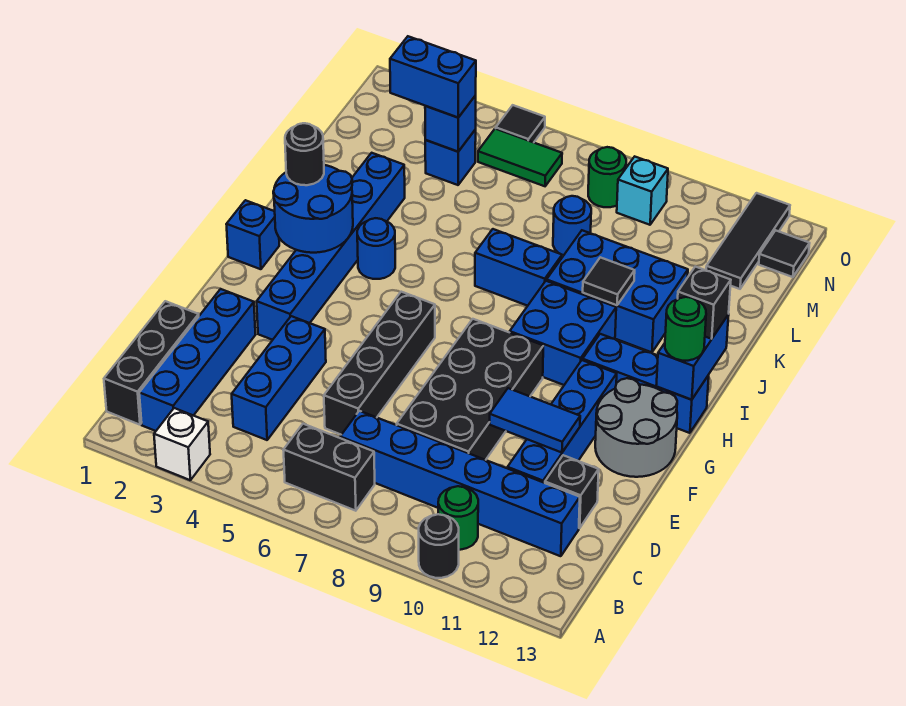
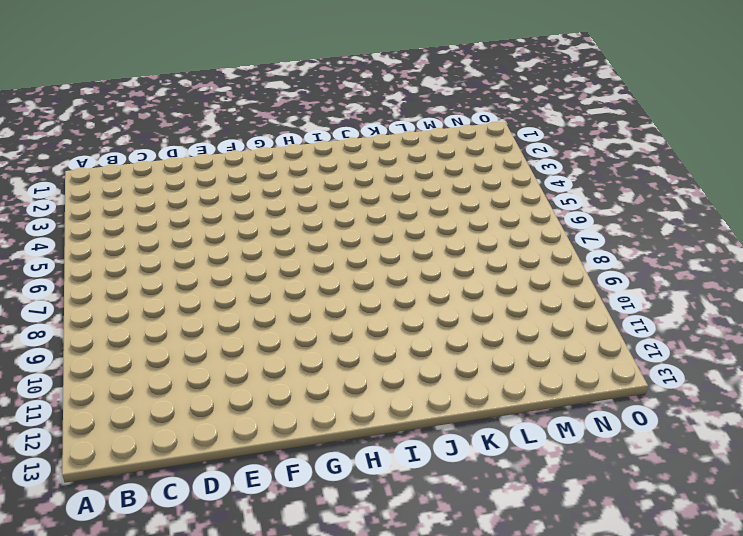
none -> white 1x1 brick [154,408,210,480]
none -> black 1x1 round brick [419,514,459,578]
none -> black 1x3 brick [104,301,199,425]
none -> blue 1x4 brick [139,289,255,431]

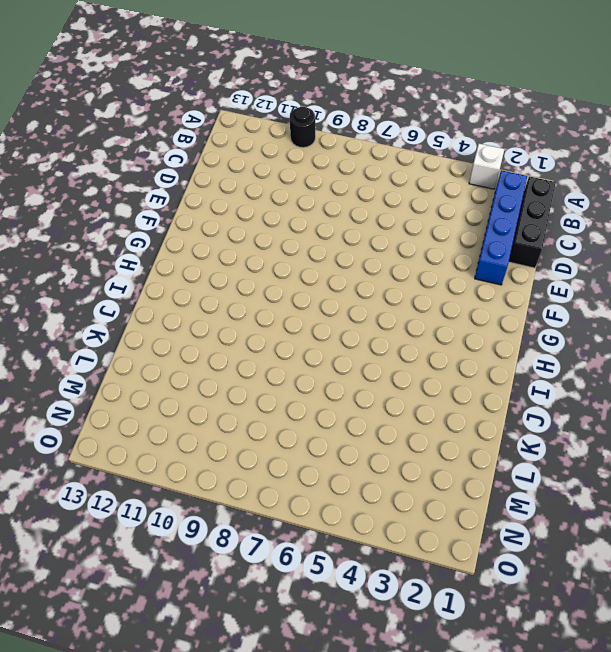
none -> black 1x2 brick [283,424,375,511]
none -> green 1x1 round brick [438,486,478,550]
none -> blue 1x3 brick [232,316,326,440]
none -> blue 1x6 brick [340,411,580,556]

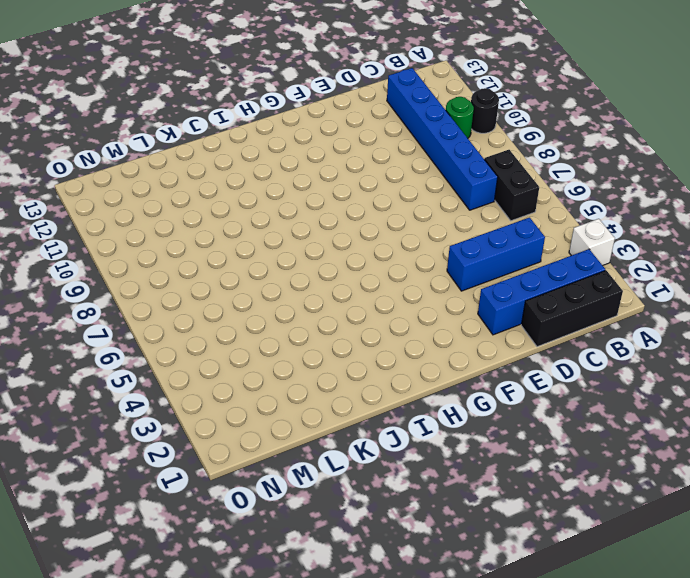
none -> black 1x4 brick [324,292,435,435]
none -> black 2x4 brick [397,319,543,460]
none -> blue 1x4 brick [508,360,617,483]
none -> black 1x1 brick [545,455,599,528]

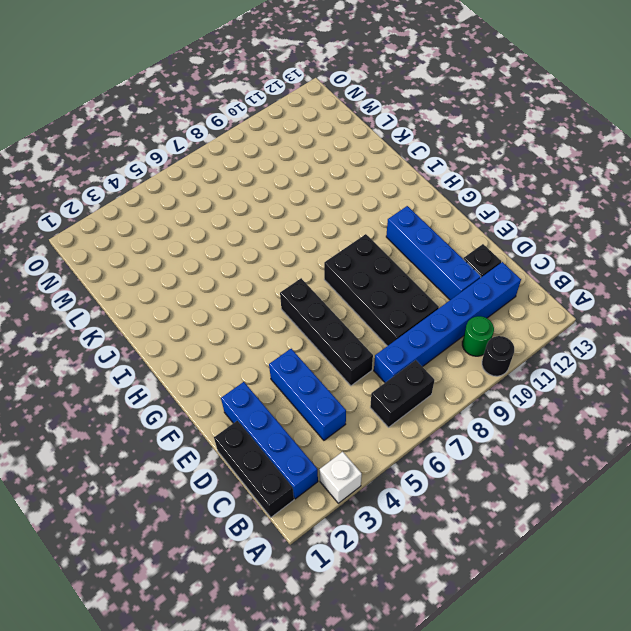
none -> blue 1x6 brick [257,153,405,340]
none -> grey 2x2 round brick [595,378,677,477]
none -> blue 1x1 brick [226,200,279,269]
none -> blue 2x2 brick [510,281,616,385]

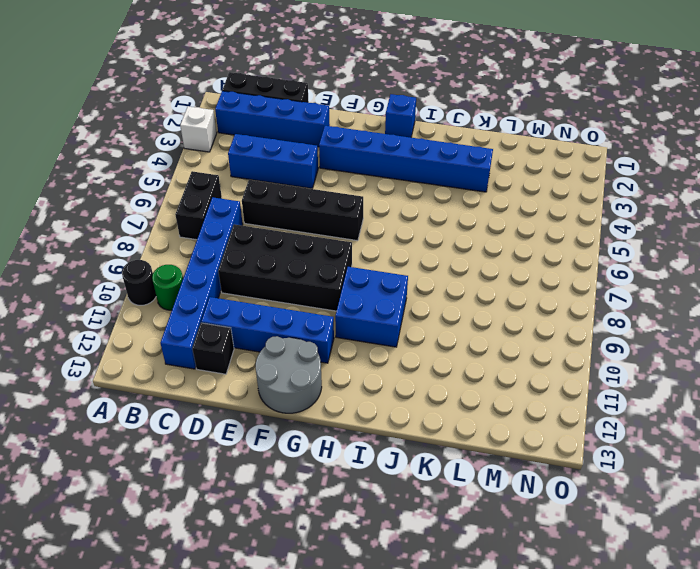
none -> blue 1x3 brick [583,334,709,433]
none -> blue 1x1 round brick [357,218,395,279]
none -> blue 1x2 brick [475,229,562,306]
none -> blue 2x3 brick [547,230,688,352]

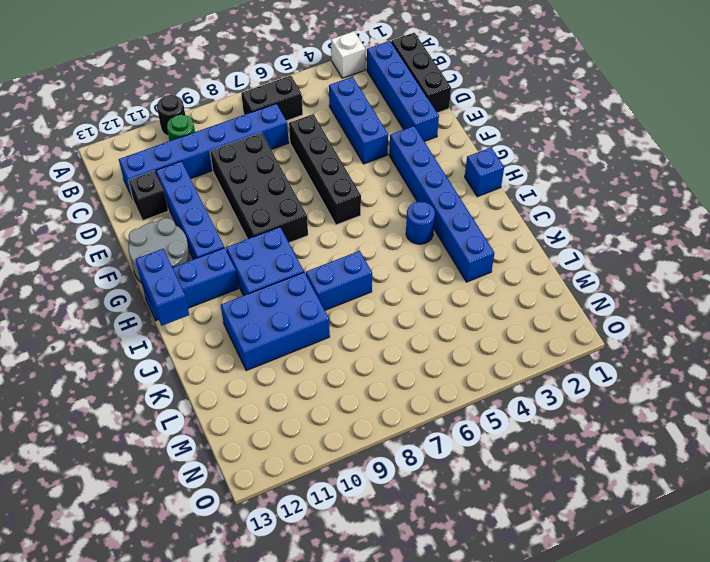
none -> blue 1x1 round brick [553,196,591,255]
none -> blue 1x1 brick [425,130,476,185]
none -> black 1x3 tile [706,193,790,289]
none -> green 1x2 tile [478,129,562,186]

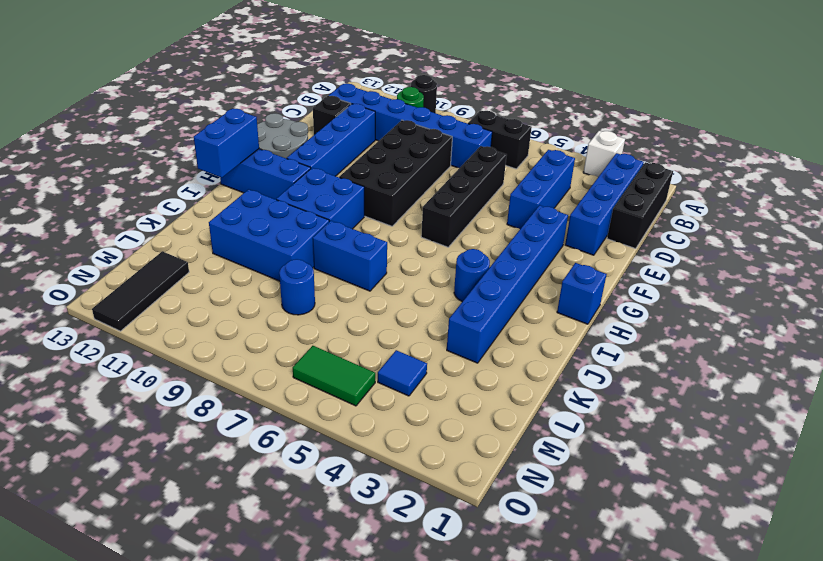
blue 1x1 tile [378,350,427,396] -> blue 1x1 brick [425,130,476,185]
none -> green 1x1 round brick [588,147,626,207]
none -> cyan 1x1 brick [617,157,668,225]
none -> black 1x1 tile [759,230,810,277]
none -> black 1x1 tile [496,105,545,143]

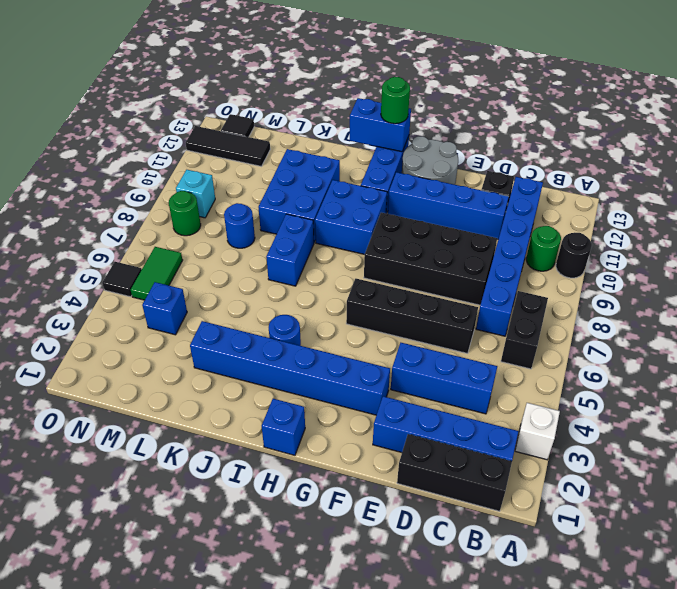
none -> blue 1x2 tile [490,388,580,453]
none -> blue 2x2 round brick [273,165,353,253]
none -> black 1x1 tile [583,257,635,305]
none -> blue 1x1 brick [425,96,476,152]

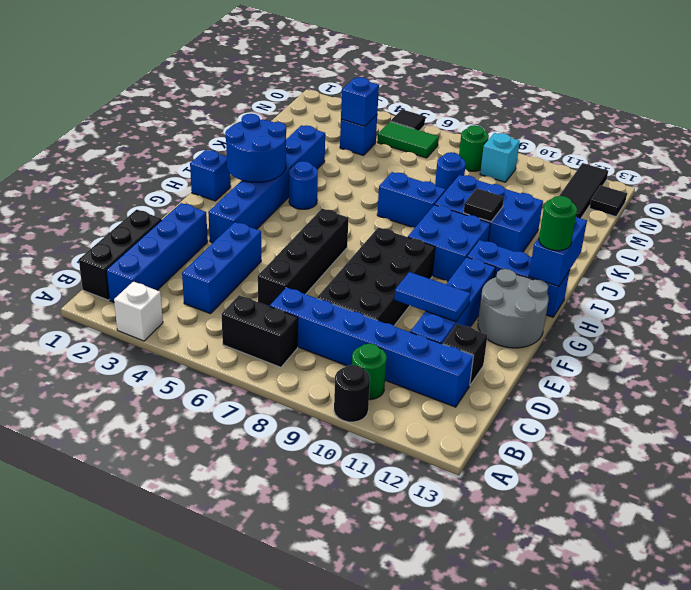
none -> black 1x1 round brick [285,123,324,185]
none -> black 1x1 brick [678,267,731,339]
none -> blue 1x2 brick [390,36,476,117]

